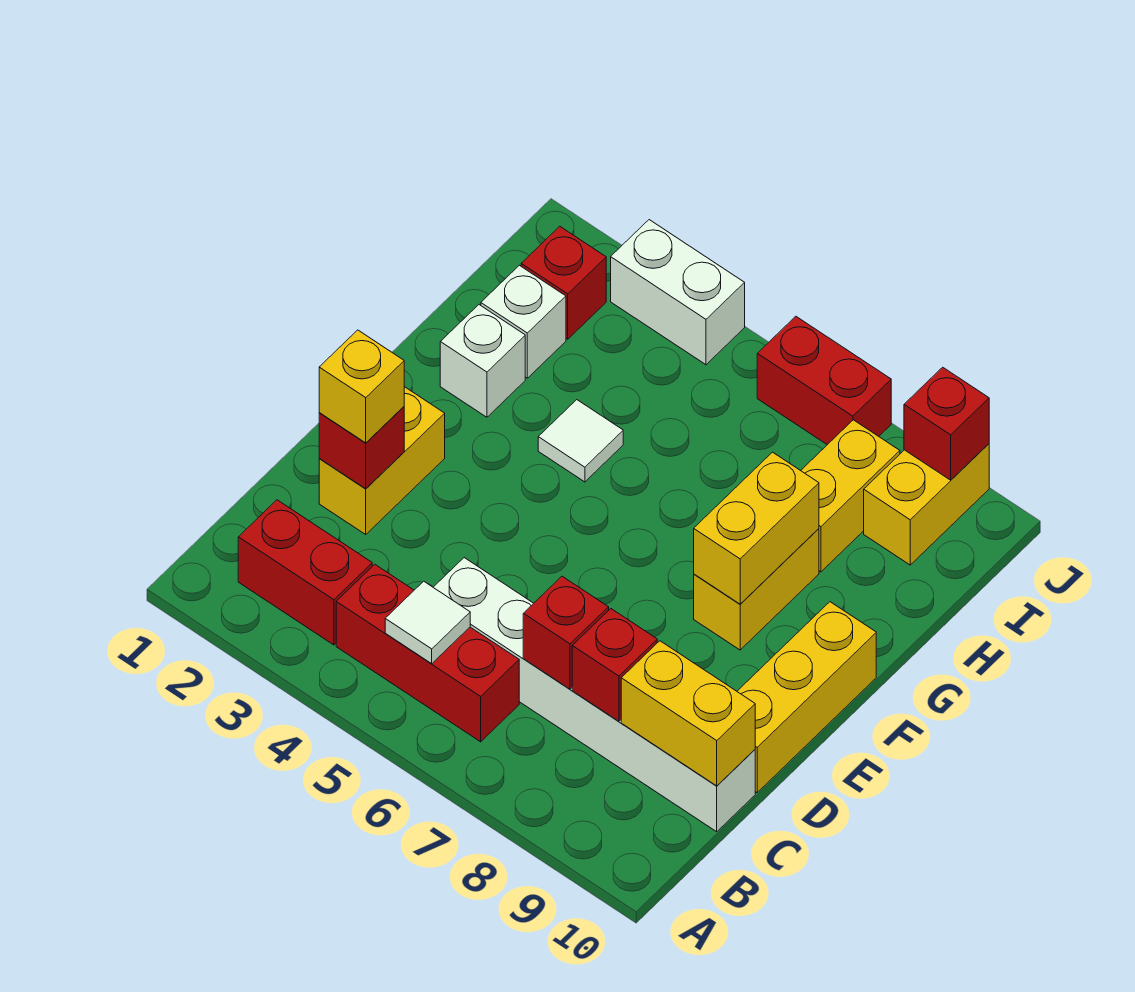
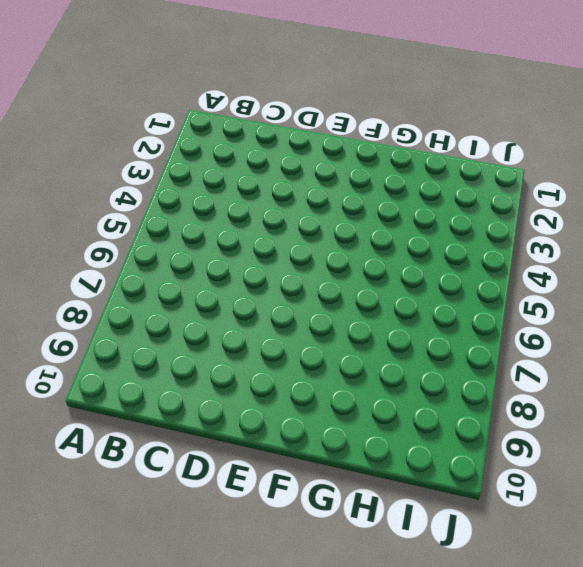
none -> red 1x2 brick [238,500,372,645]
none -> red 1x3 brick [336,564,519,742]
none -> white 1x6 brick [433,558,755,832]

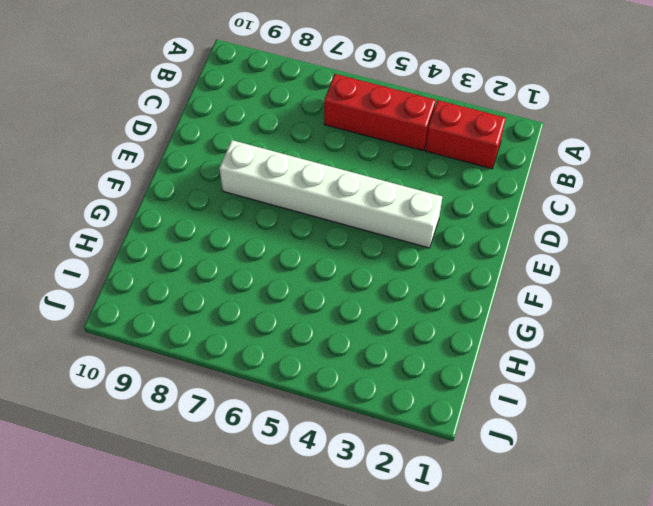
white 1x6 brick [219,140,442,248] -> white 1x6 brick moved to [433,558,755,832]
none -> yellow 1x2 brick [319,387,445,534]
none -> yellow 1x3 brick [737,602,876,793]
none -> yellow 1x2 brick [694,529,819,650]

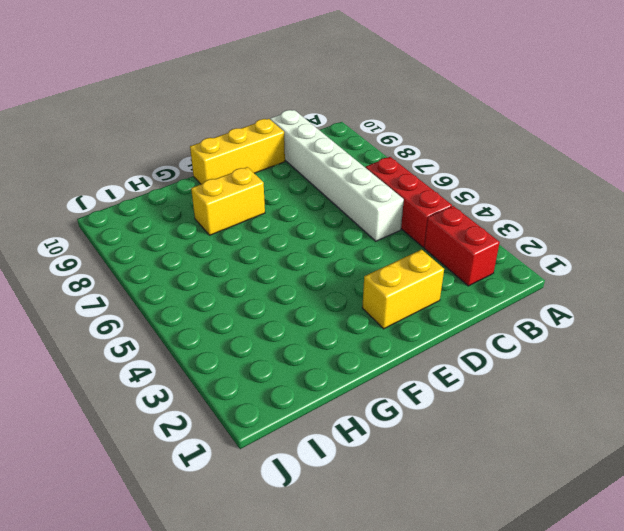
none -> white 1x1 brick [440,305,525,417]
none -> white 1x1 tile [538,400,623,482]
none -> white 1x1 brick [481,265,566,378]

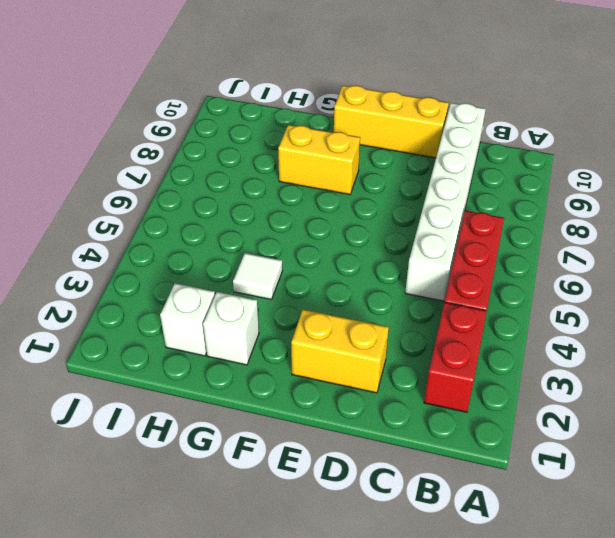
none -> yellow 1x2 brick [801,420,900,572]
none -> red 1x1 brick [521,226,606,339]
none -> yellow 1x2 brick [864,444,989,565]

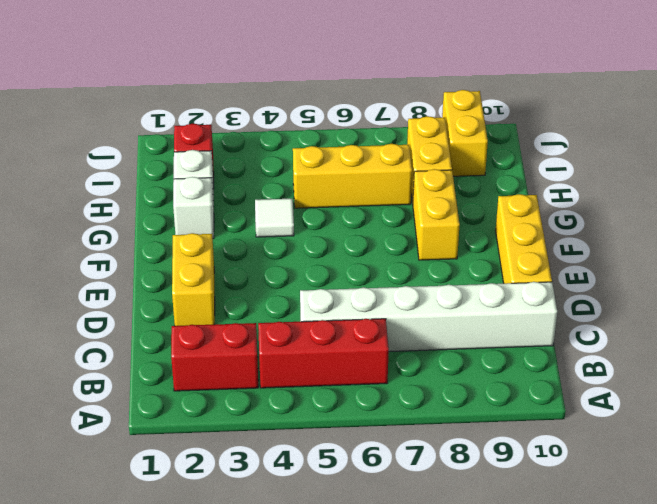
yellow 1x3 brick [293,144,412,208] -> none
none -> white 1x2 brick [611,220,745,365]
none -> red 1x2 brick [757,316,891,445]
none -> white 1x1 tile [385,581,470,664]

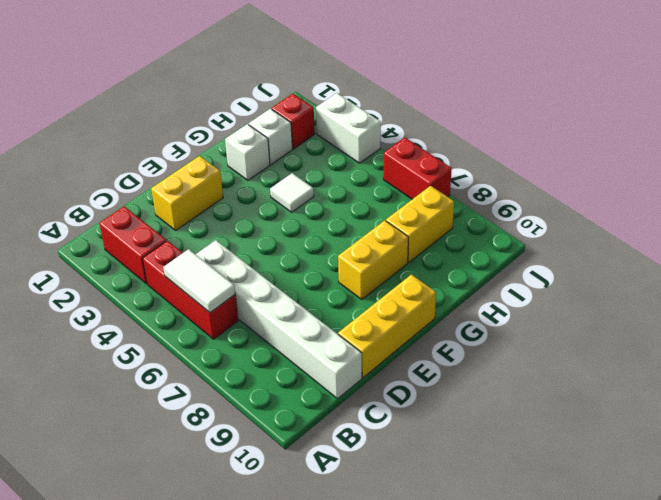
white 1x2 tile [163,249,235,313] -> white 1x1 tile [385,581,470,664]
none -> yellow 1x2 brick [864,444,989,565]
none -> red 1x1 brick [523,576,609,689]
none -> red 1x1 brick [572,609,657,721]

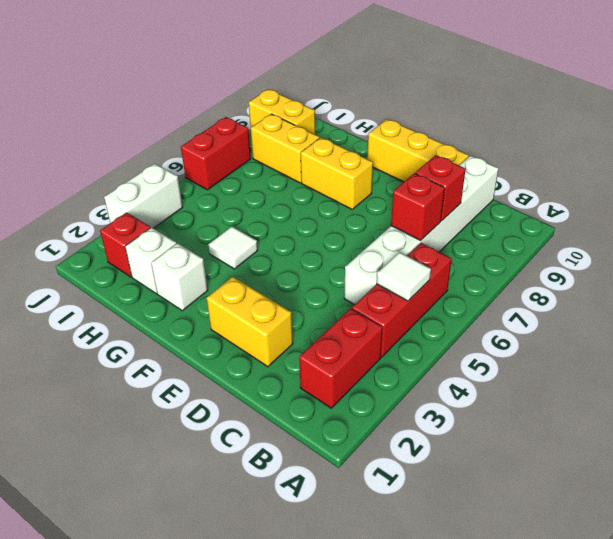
none -> yellow 1x2 brick [621,641,755,786]
none -> red 1x1 brick [319,407,404,489]
none -> yellow 1x2 brick [694,452,819,604]

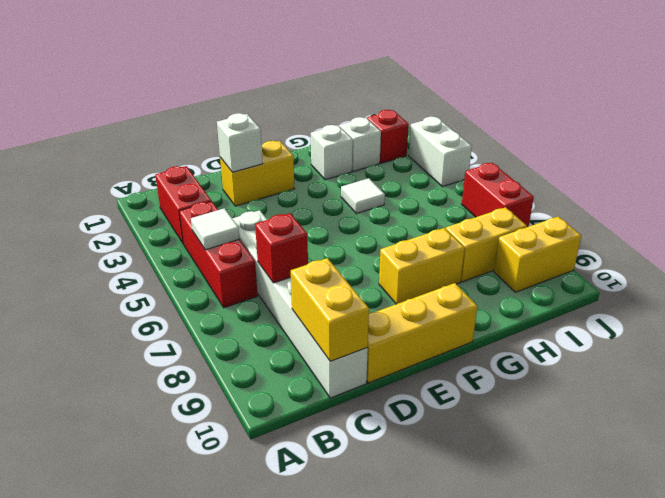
white 1x1 brick [217,113,263,172] -> red 1x1 brick [319,407,404,489]
none -> red 1x1 brick [572,609,657,721]
none -> yellow 1x2 brick [694,452,819,604]
none -> red 1x1 brick [904,367,989,480]

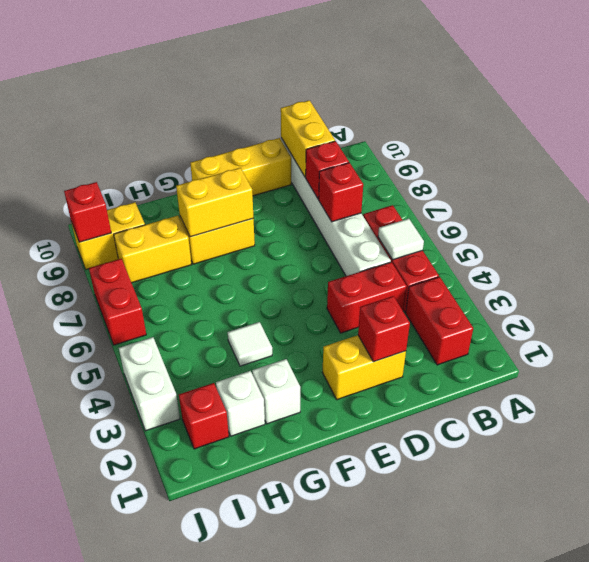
red 1x2 brick [327,262,407,333] -> none
none -> yellow 1x1 brick [319,330,404,443]

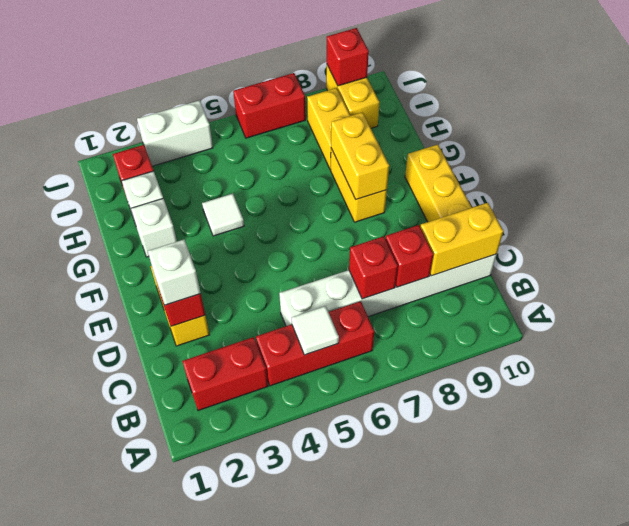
white 1x1 brick [148,240,201,305] -> yellow 1x1 brick [319,330,404,443]

